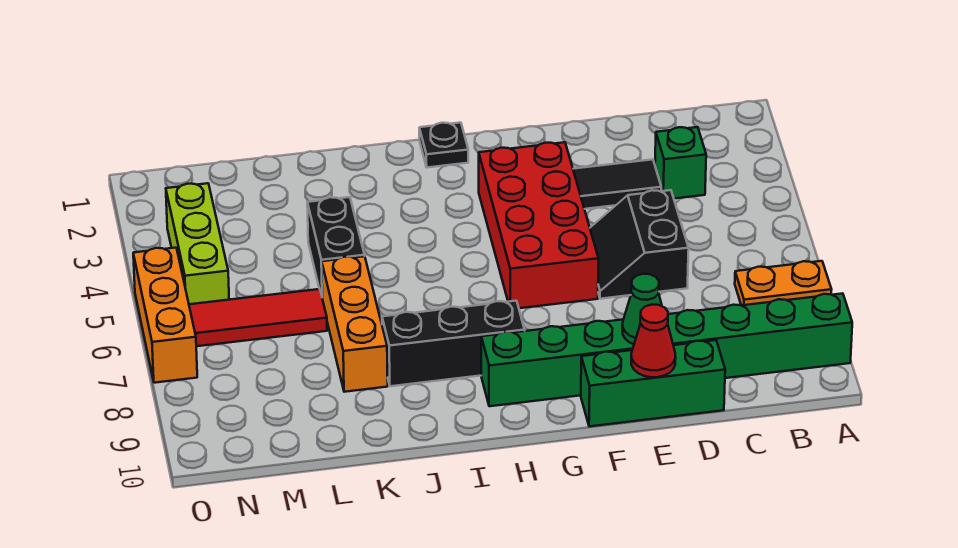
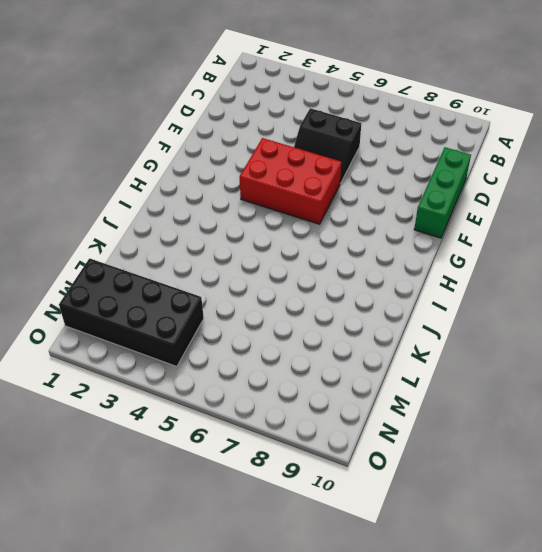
red 2x3 brick [240,138,341,224] -> red 2x4 brick [479,142,599,308]
black 2x4 brick [59,258,204,367] -> lime 1x3 brick [166,183,229,304]
none -> orange 1x2 plate [735,261,832,305]
none -> green 1x8 brick [481,293,852,406]
none -> green 1x1 brick [655,127,706,199]

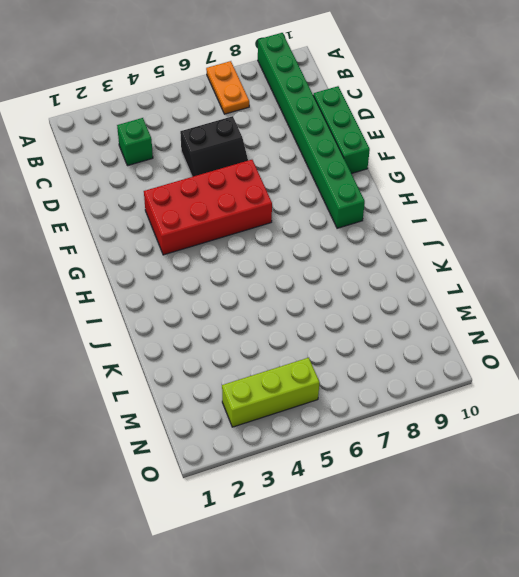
none -> black 1x2 tile [573,159,661,209]
none -> black 1x1 plate [419,123,468,167]
none -> black 1x3 brick [382,301,525,386]

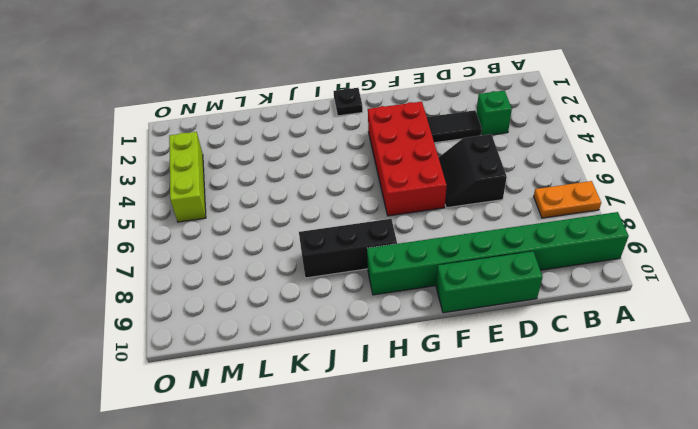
none -> black 1x2 brick [307,197,365,295]
none -> orange 1x3 brick [322,256,388,392]
none -> red 1x3 tile [189,289,327,346]

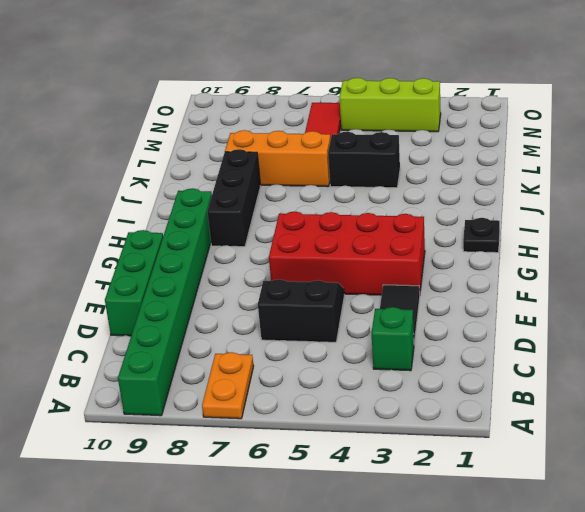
none -> orange 1x3 brick [133,248,197,383]
none -> green 1x1 cone [622,274,662,344]
none -> red 1x1 cone [631,305,676,377]

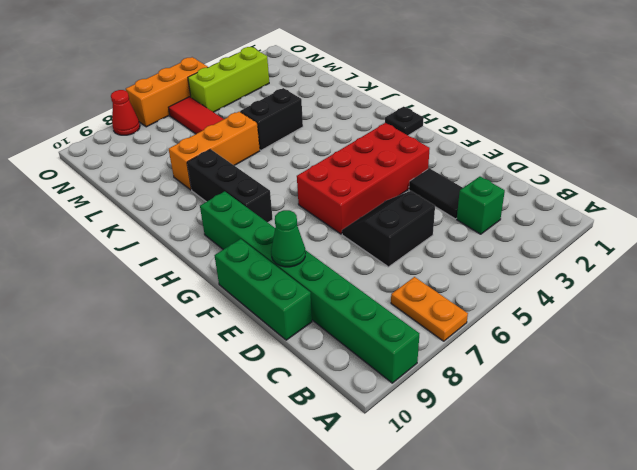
red 1x1 cone [111,90,140,135] -> red 1x1 cone moved to [631,305,676,377]

